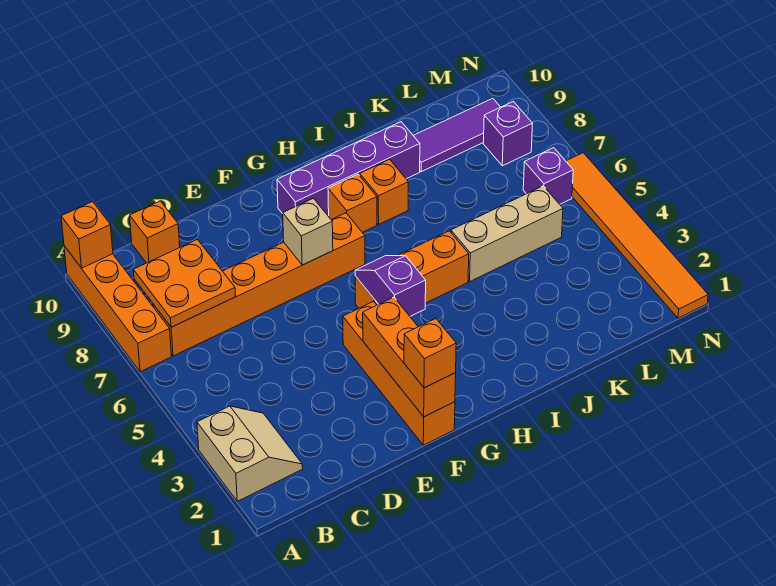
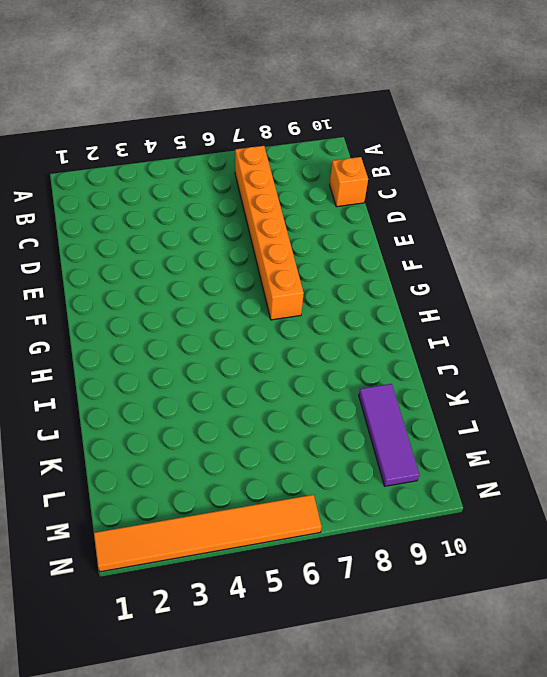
none -> tan 2x2 slope [197,406,303,501]
none -> orange 1x4 brick [64,246,172,372]
none -> orange 1x4 brick [343,301,455,445]

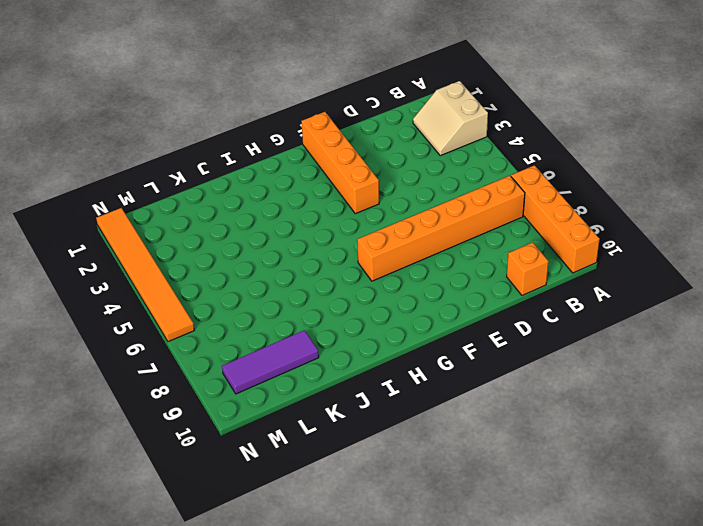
none -> orange 1x3 brick [355,231,469,308]
none -> purple 1x4 brick [277,122,420,216]
none -> orange 1x1 brick [328,174,377,232]

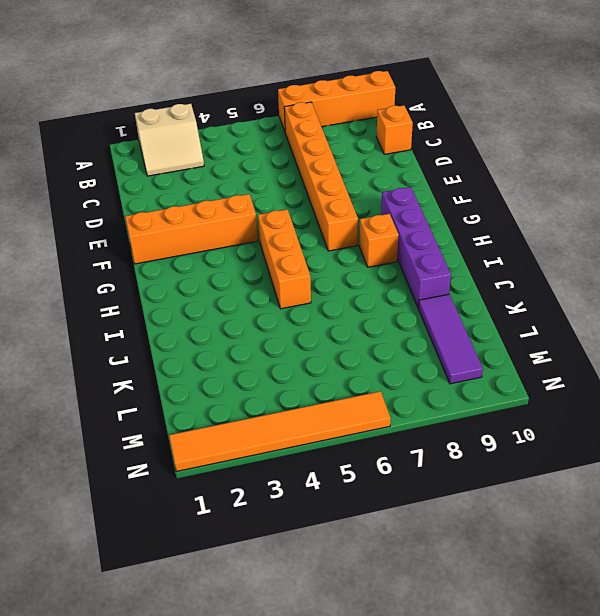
none -> orange 1x1 brick [360,160,408,224]
none -> tan 1x3 brick [451,186,563,281]
none -> purple 1x1 brick [523,148,573,204]

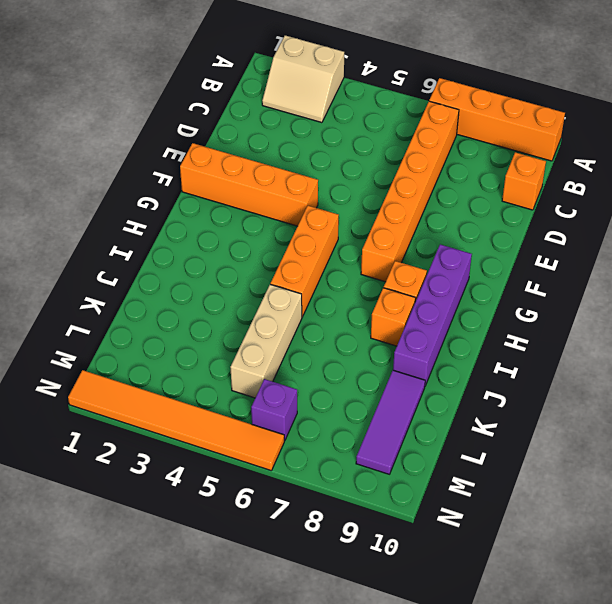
none -> purple 1x1 brick [483,101,533,166]
none -> orange 1x1 brick [61,201,113,268]
none -> orange 2x2 plate [133,239,236,327]

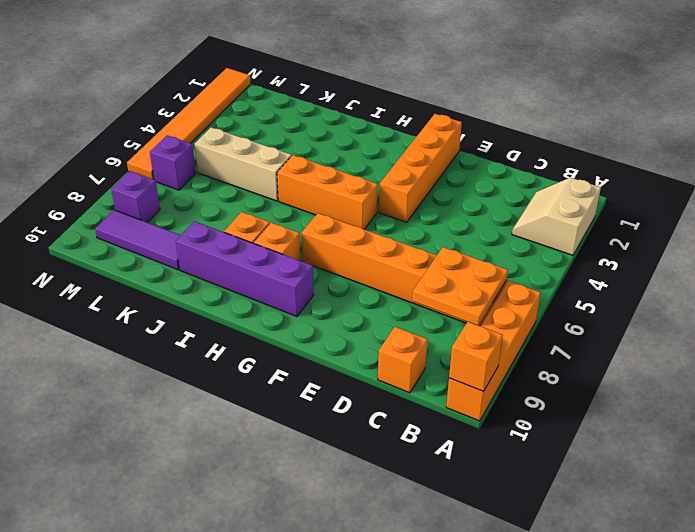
none -> orange 1x3 brick [363,297,456,417]
none -> tan 1x1 brick [283,198,333,265]
none -> purple 1x2 slope [355,256,426,316]

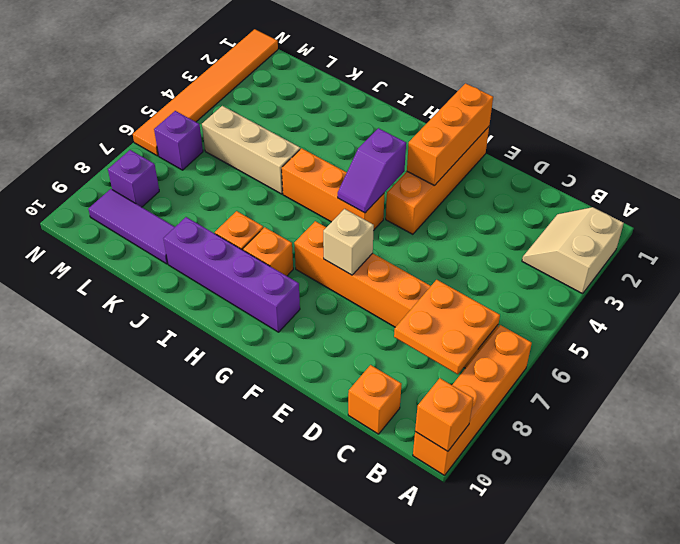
none -> orange 1x1 brick [404,319,456,388]

